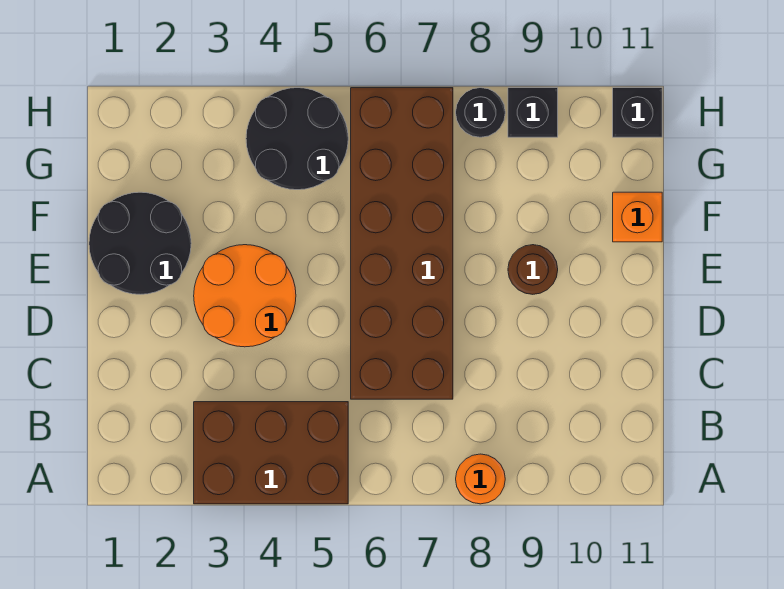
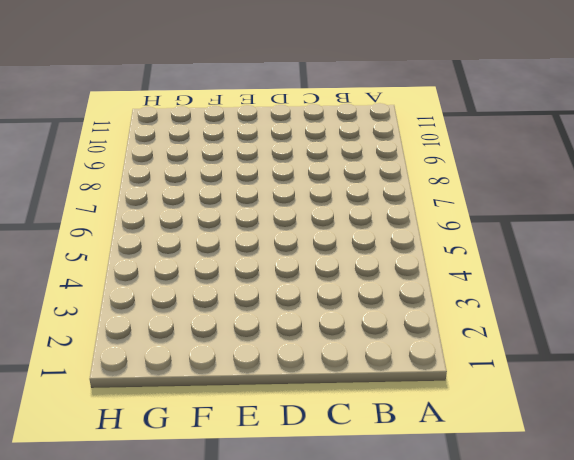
none -> brown 2x3 brick [194,402,348,504]
none -> orange 1x1 round brick [456,454,505,504]

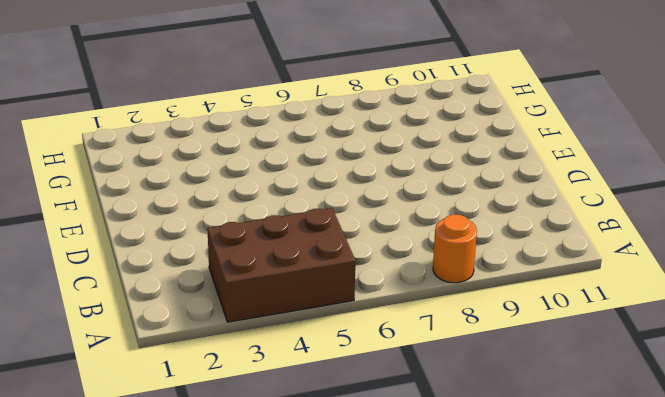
none -> brown 2x6 brick [351,88,453,399]
none -> orange 2x2 round brick [194,245,296,347]

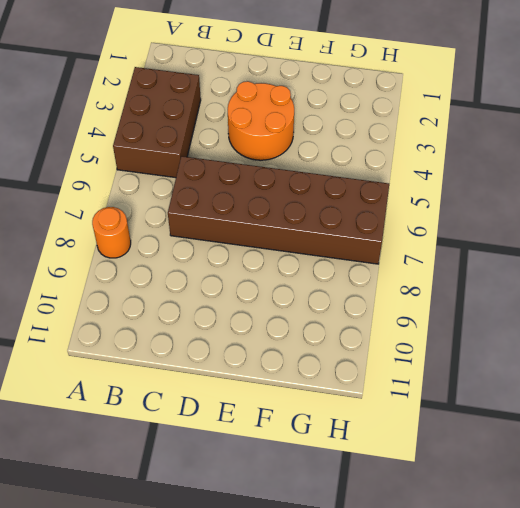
none -> black 2x2 round brick [89,192,191,294]
none -> brown 1x1 round brick [508,245,558,294]

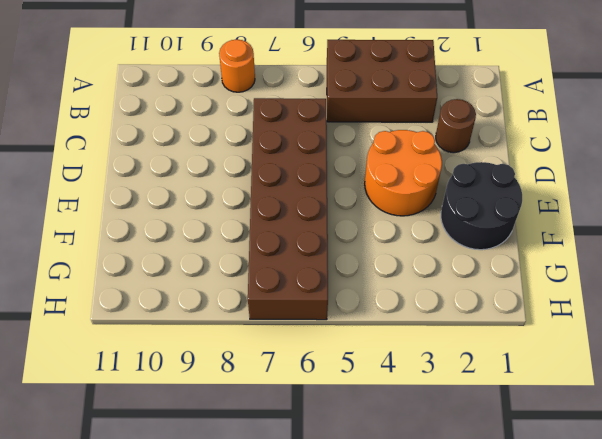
brown 1x1 round brick [436,99,476,153] -> brown 1x1 round brick moved to [508,245,558,294]
none -> orange 1x1 brick [613,192,662,242]
none -> black 2x2 round brick [246,88,348,190]

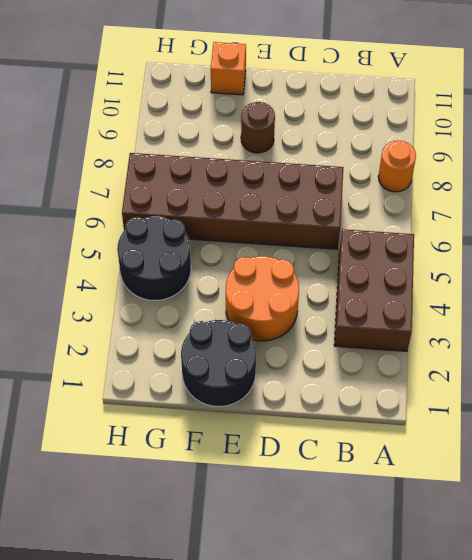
none -> black 1x1 round brick [456,88,505,137]
none -> black 1x1 brick [508,88,558,137]

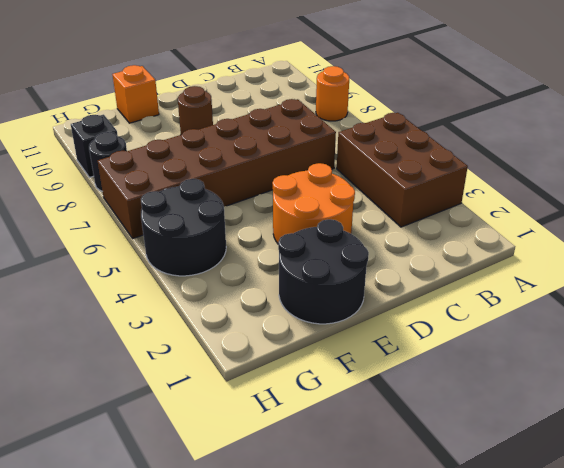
none -> black 1x1 brick [613,88,662,137]

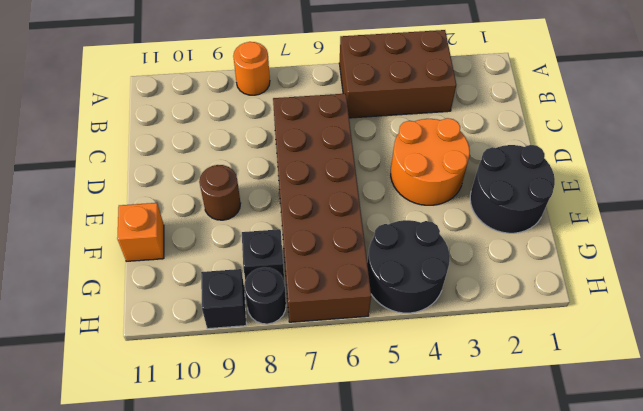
black 1x1 brick [242,229,284,280] -> black 1x1 brick moved to [613,88,662,137]

